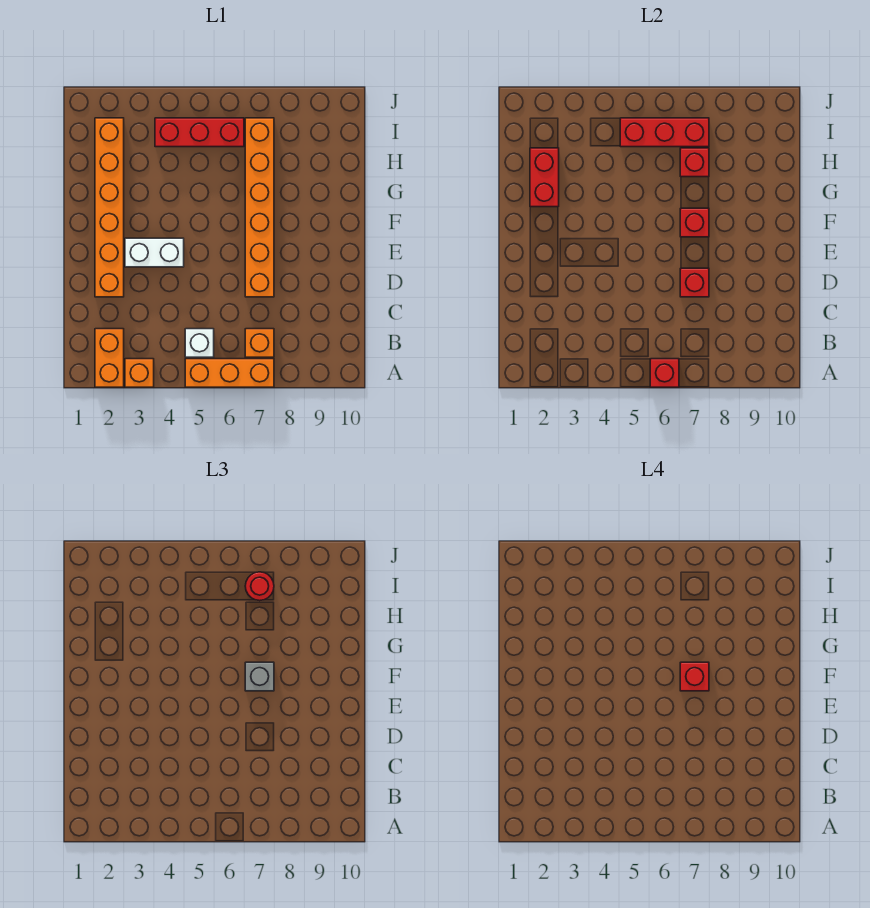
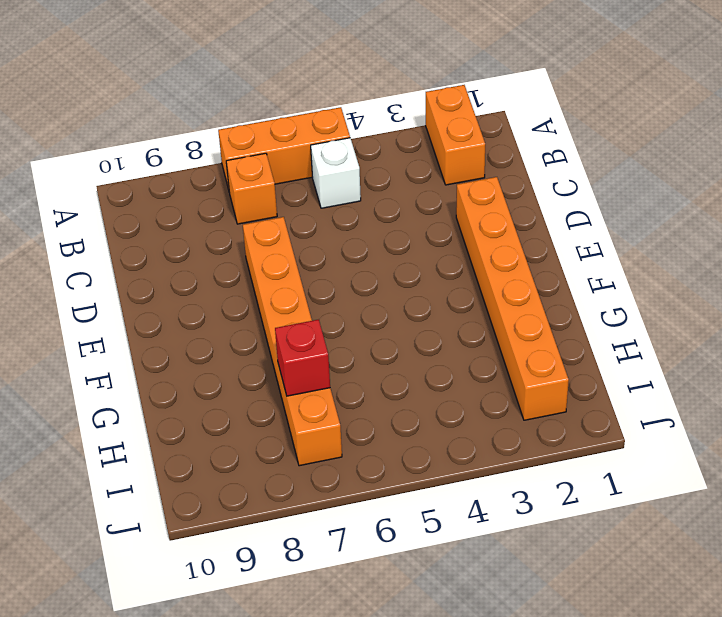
none -> orange 1x1 brick [125,359,154,387]
none -> white 1x2 brick [125,238,184,267]
none -> red 1x3 brick [155,118,244,147]

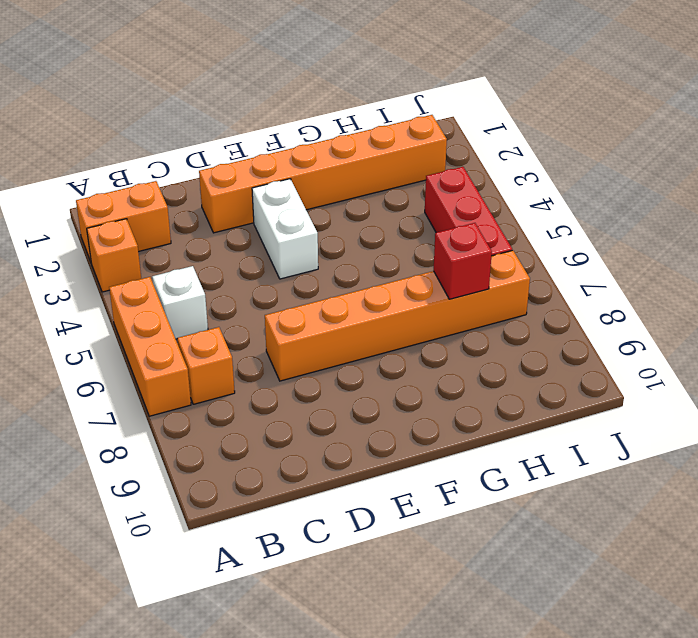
none -> red 1x1 brick [650,359,679,387]
none -> red 1x1 brick [680,268,709,297]
none -> red 1x1 brick [680,208,709,237]

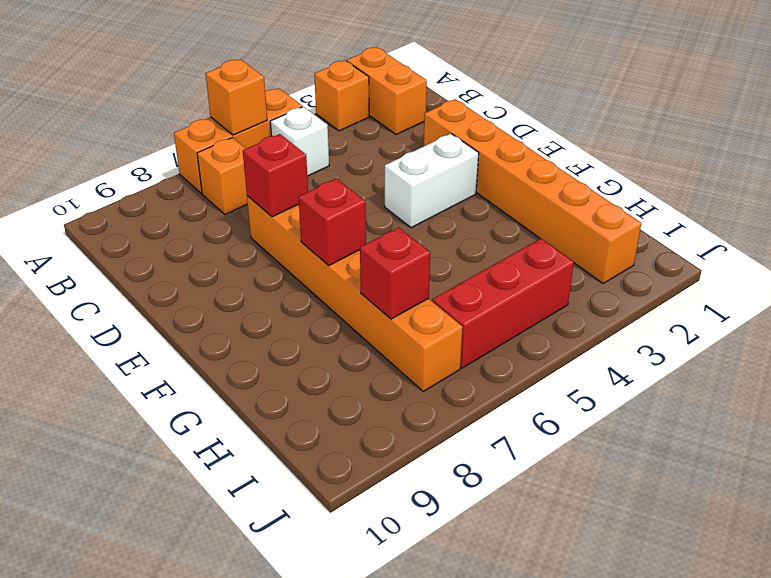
orange 1x1 brick [206,59,267,135] -> red 1x1 brick [650,359,679,387]
none -> red 1x2 brick [530,148,559,207]
none -> red 1x3 brick [620,118,709,147]
none -> grey 1x1 brick [245,662,274,691]

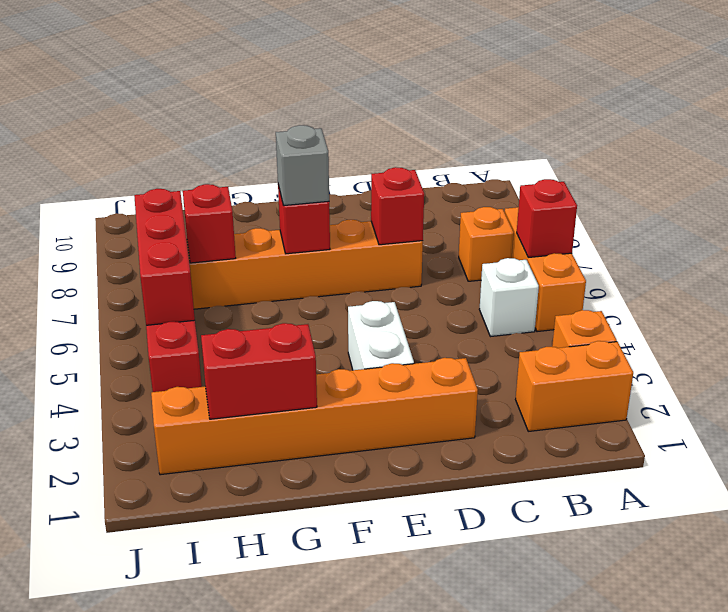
none -> red 1x1 round brick [245,572,274,601]
none -> red 1x1 brick [680,662,709,691]

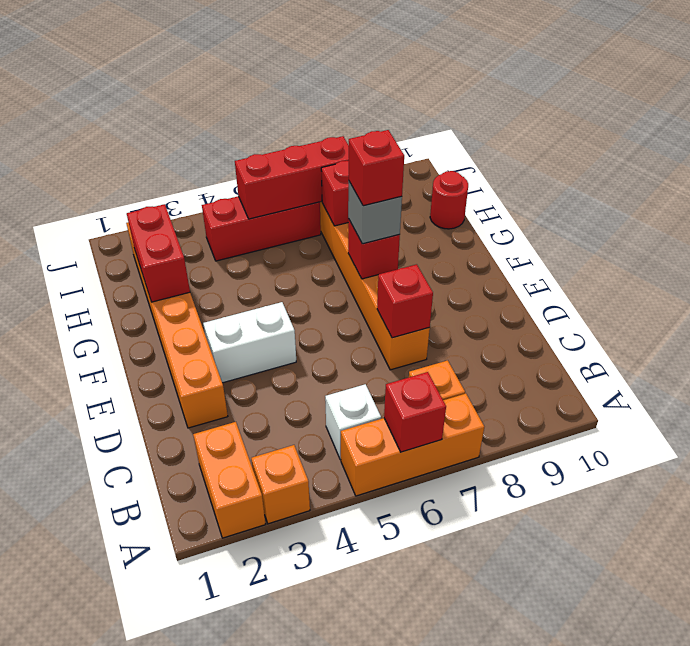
red 1x1 round brick [430,171,468,229] -> red 1x1 round brick moved to [245,572,274,601]

